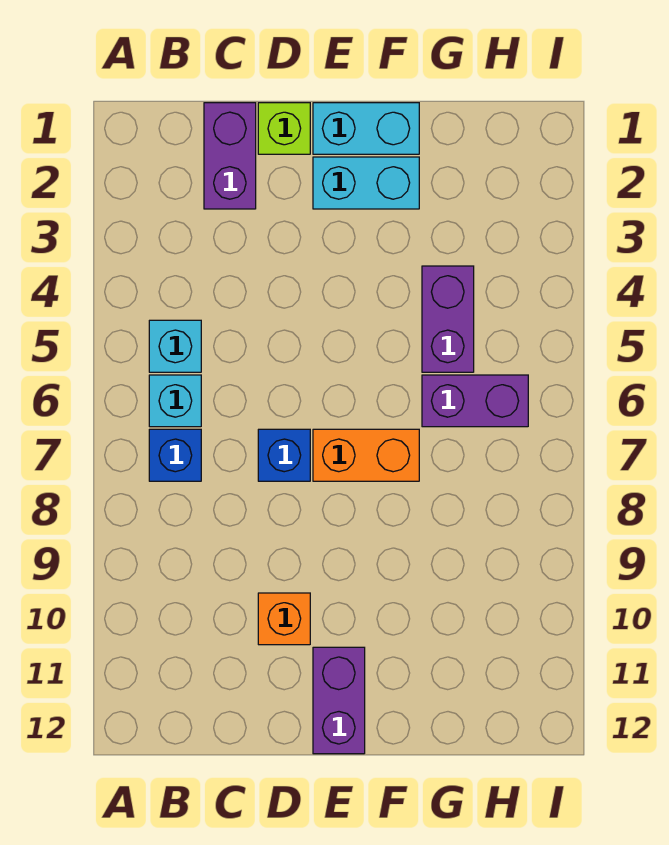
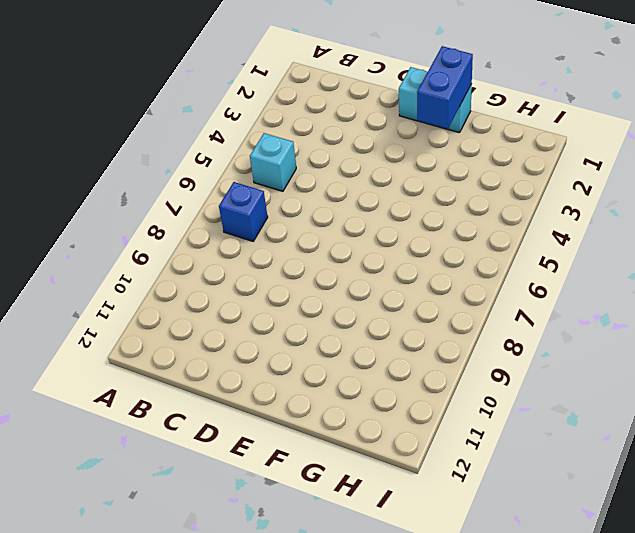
blue 1x2 brick [417,46,473,128] -> none
none -> cyan 1x1 brick [149,375,201,427]
none -> purple 1x2 brick [204,103,256,209]
none -> lime 1x1 brick [258,103,310,154]

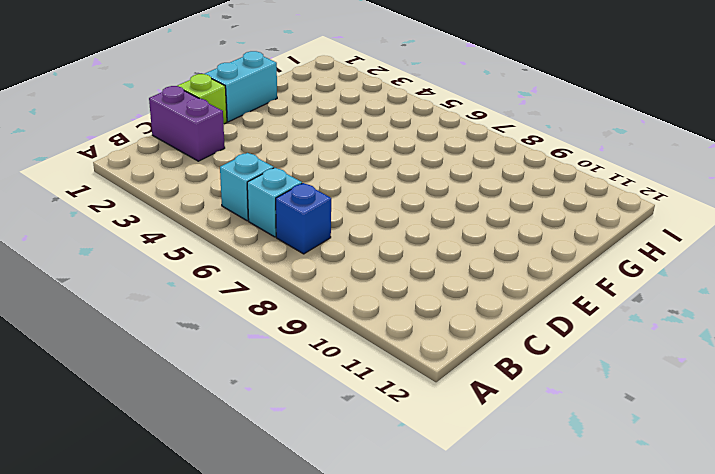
none -> blue 1x1 brick [258,429,310,481]
none -> orange 1x1 brick [258,593,310,645]
none -> cyan 1x2 brick [313,157,419,209]

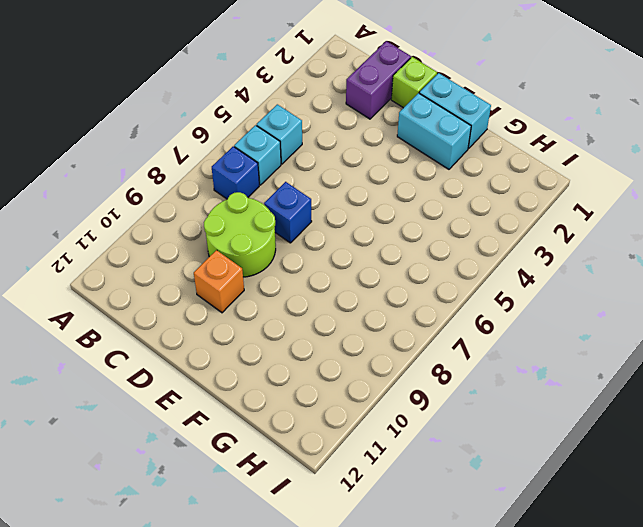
lime 2x2 round brick [204,192,276,277] -> none
none -> orange 1x2 brick [313,429,419,481]
none -> purple 1x2 brick [313,647,365,754]
none -> purple 1x2 brick [422,266,474,372]

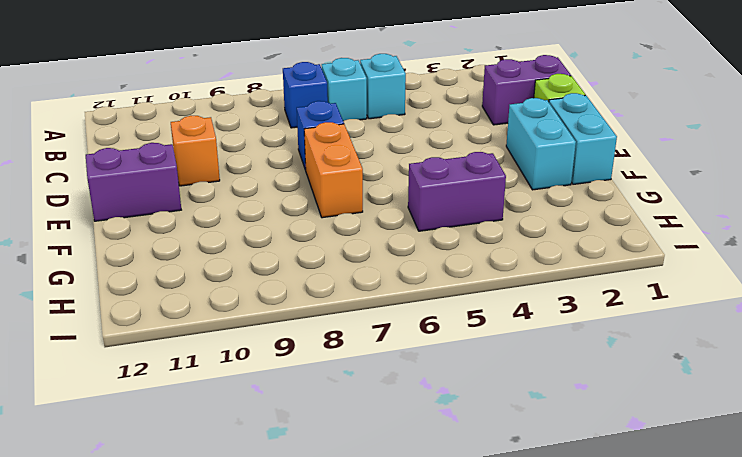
none -> purple 1x2 brick [422,375,528,427]

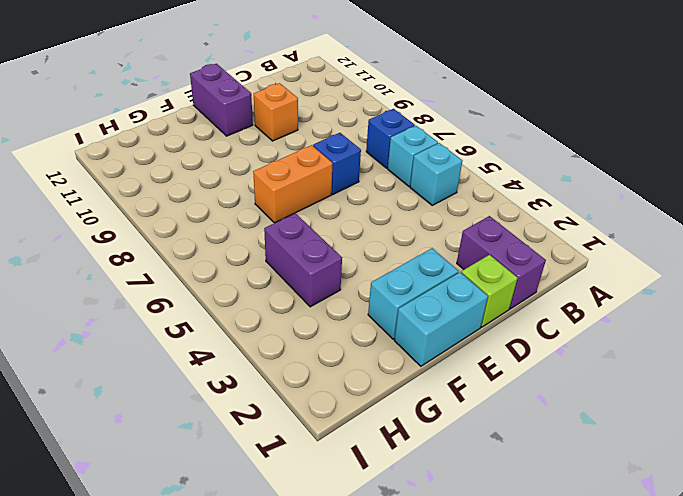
none -> purple 1x2 brick [422,375,528,427]

